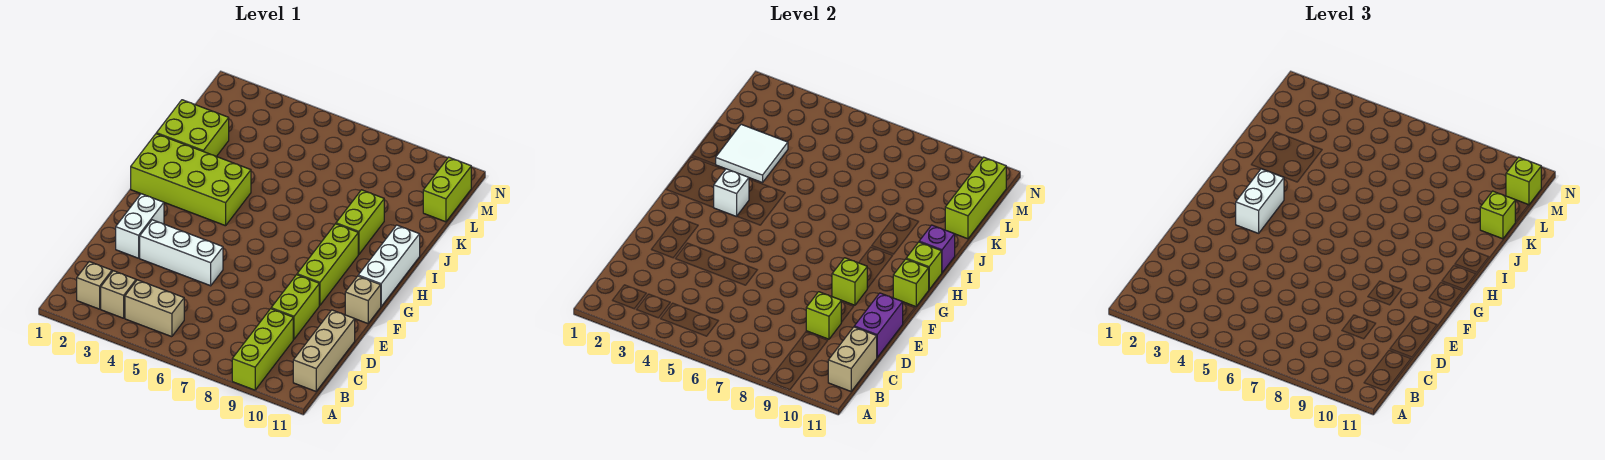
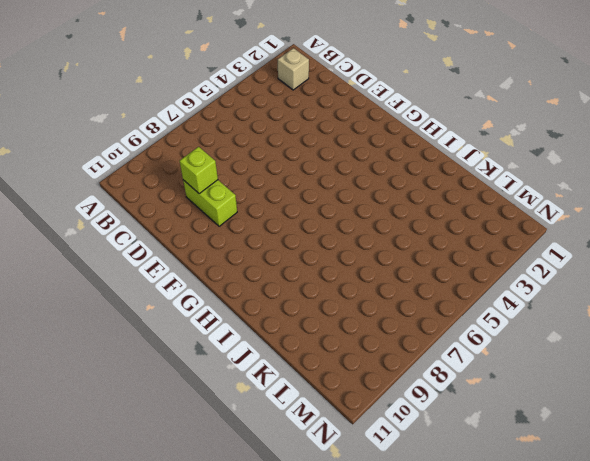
none -> lime 1x3 brick [232,309,293,390]
none -> tan 1x1 brick [101,271,136,318]
none -> tan 1x2 brick [125,280,184,337]

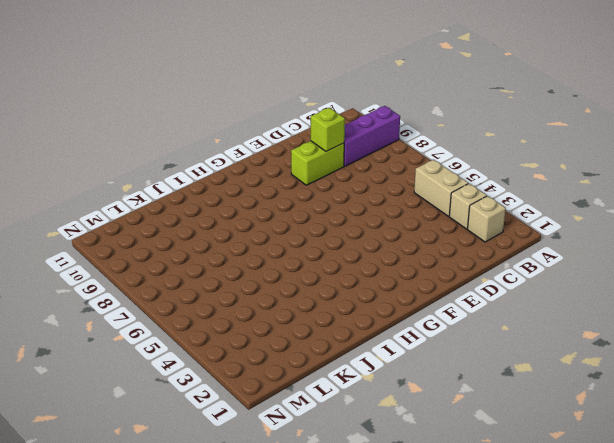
purple 1x3 brick [344,106,400,166] -> lime 1x3 brick [232,309,293,390]
none -> tan 1x3 brick [293,310,355,391]
none -> white 1x2 brick [116,194,164,258]
none -> white 1x3 brick [140,220,223,286]

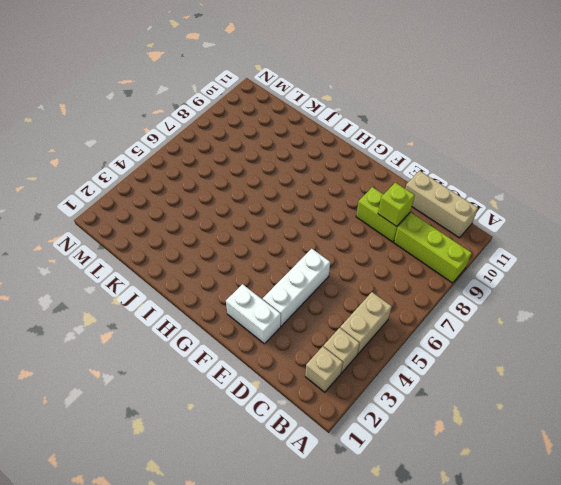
none -> lime 1x3 brick [297,224,358,305]
none -> tan 1x1 brick [345,276,381,324]
none -> white 1x3 brick [358,225,420,306]

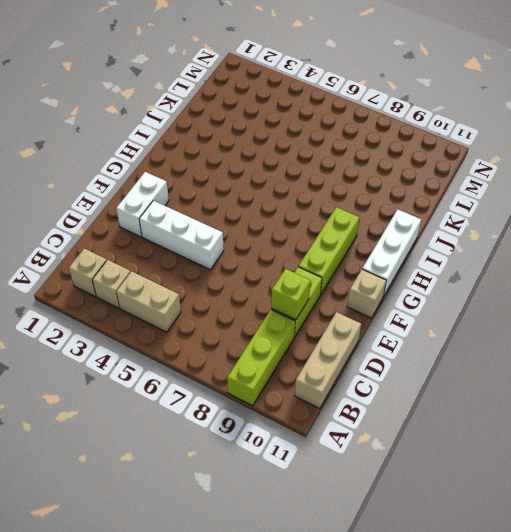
none -> lime 2x4 brick [131,134,251,226]
none -> lime 1x2 brick [336,190,384,254]
none -> lime 2x2 brick [156,100,229,156]

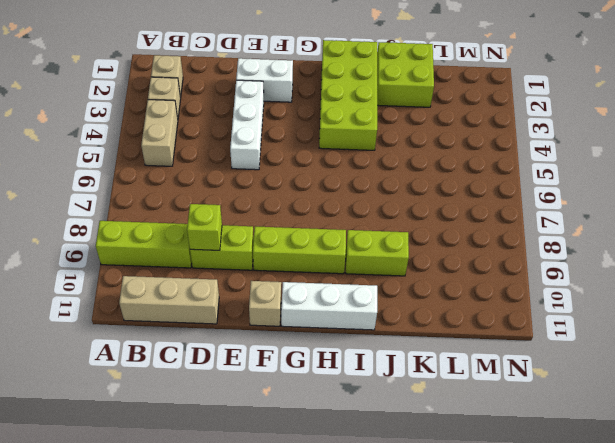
none -> lime 1x2 brick [423,157,471,222]
none -> tan 1x2 brick [828,327,877,391]
none -> purple 1x2 brick [854,293,903,357]

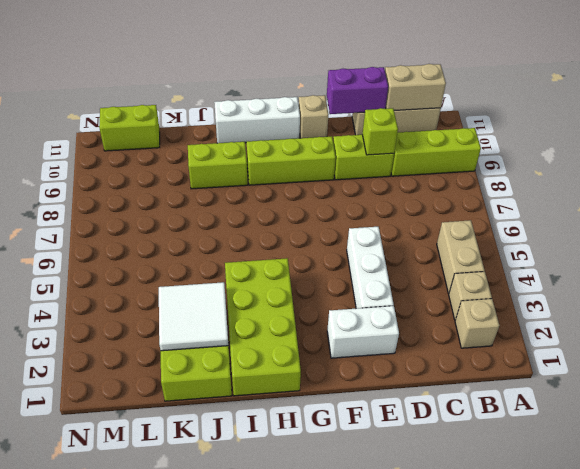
none -> lime 1x1 brick [832,258,867,305]
none -> lime 1x1 brick [893,259,929,307]
none -> white 1x1 brick [713,169,749,217]

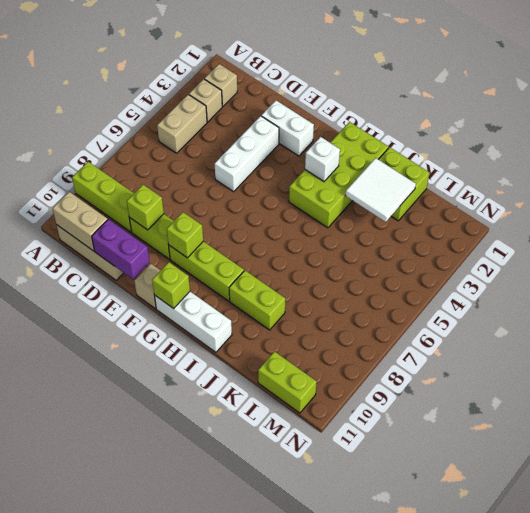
none -> lime 1x1 brick [906,242,942,289]
none -> purple 1x1 brick [919,225,955,272]
none -> lime 1x3 brick [945,157,1006,239]

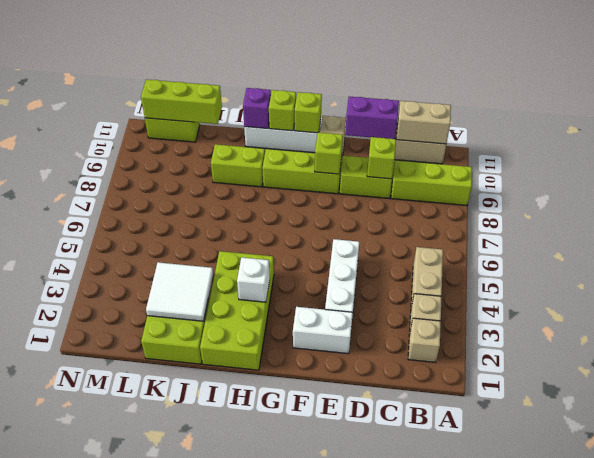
none -> white 1x2 brick [1236,169,1284,233]
none -> lime 1x1 brick [1480,191,1515,239]
none -> lime 1x1 brick [1506,157,1541,205]

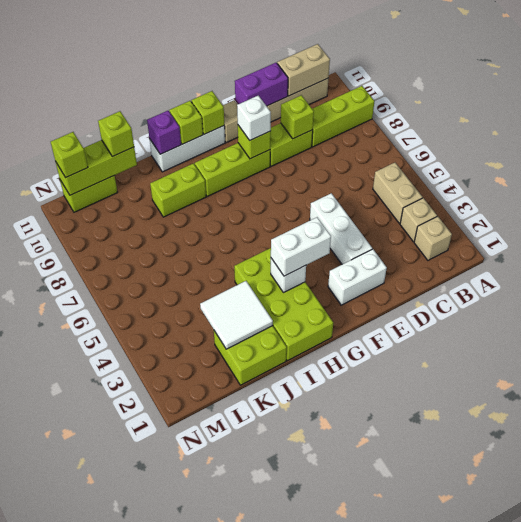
white 1x1 brick [237,96,271,140] -> none

